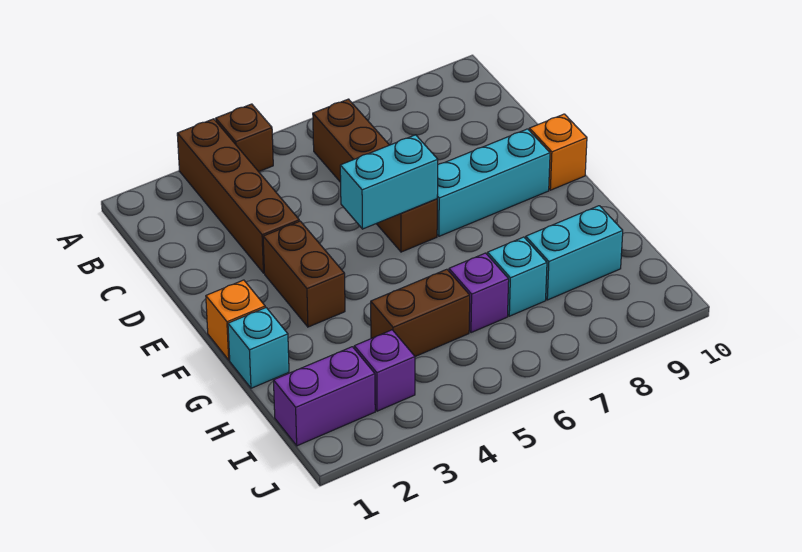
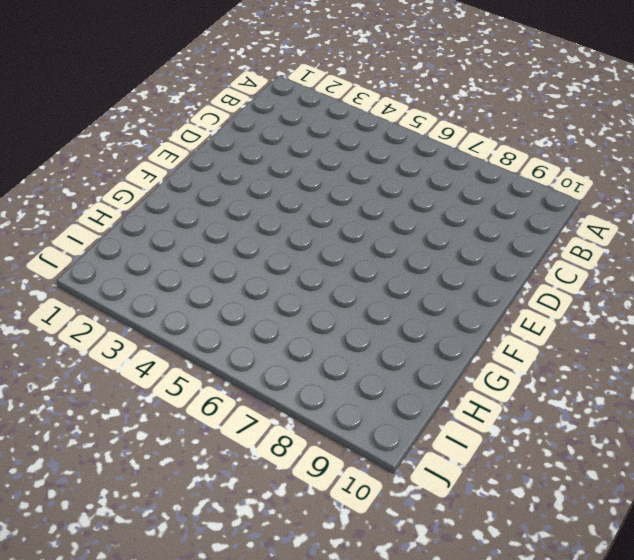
none -> brown 1x4 brick [177,119,299,273]
none -> brown 1x1 brick [216,104,273,172]
none -> brown 1x4 brick [313,99,437,252]

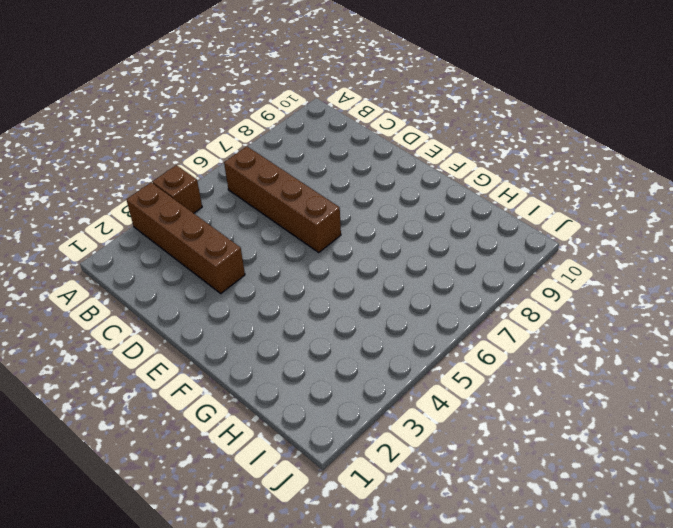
none -> brown 1x2 brick [263,221,345,327]
none -> cyan 1x3 brick [437,129,550,236]
none -> orange 1x1 brick [529,114,587,190]

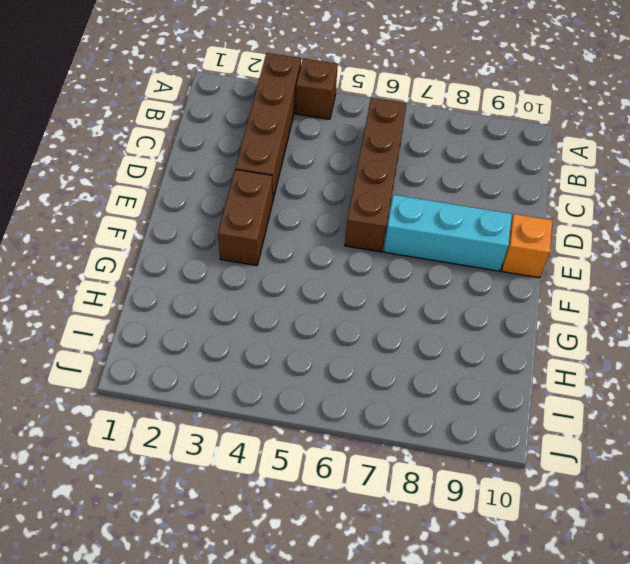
none -> orange 1x1 brick [206,280,265,360]
none -> cyan 1x1 brick [228,308,289,388]
none -> brown 1x2 brick [371,269,470,356]

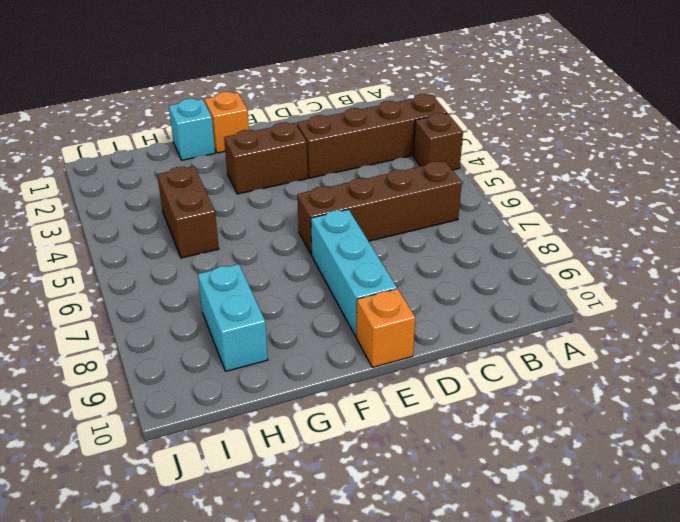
none -> purple 1x1 brick [449,253,509,333]
none -> cyan 1x1 brick [487,237,547,316]
none -> purple 1x2 brick [273,347,375,446]

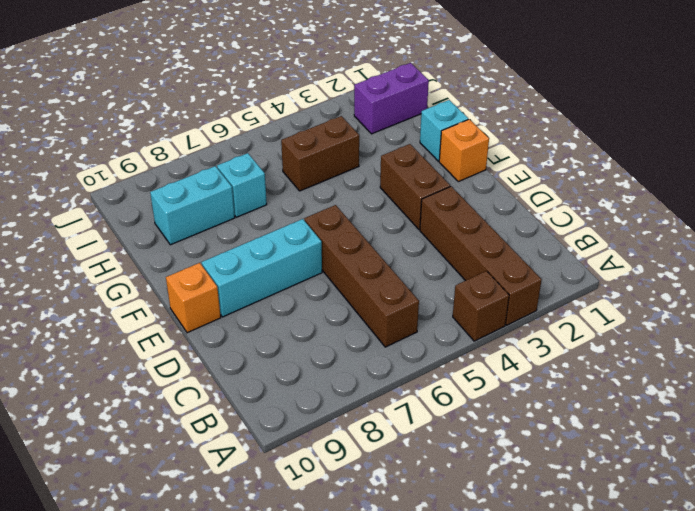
none -> purple 1x1 brick [449,253,509,333]
none -> purple 1x1 brick [354,330,415,411]
none -> cyan 1x2 brick [340,135,438,229]

